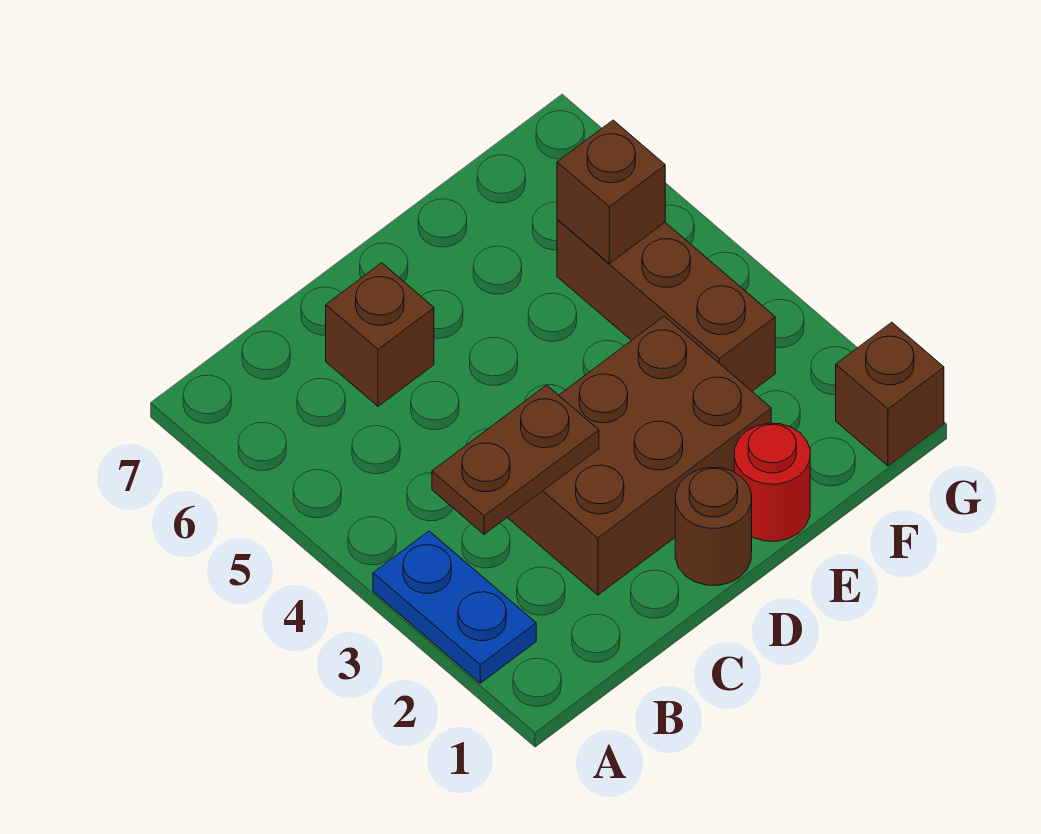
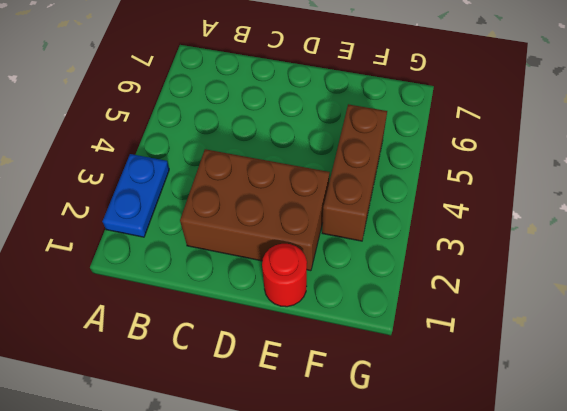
none -> brown 1x1 brick [326,263,434,406]
none -> brown 1x1 round brick [675,467,752,585]

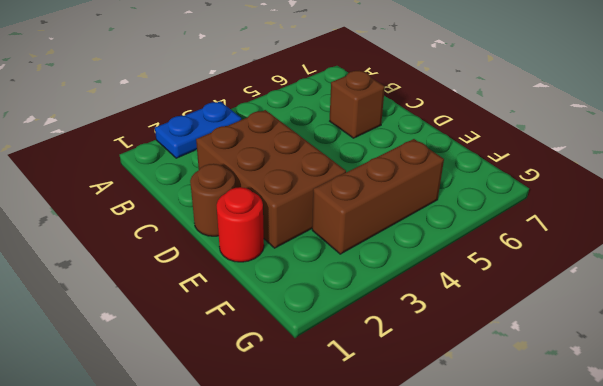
none -> brown 1x1 brick [836,322,944,466]
none -> brown 1x2 plate [432,385,599,534]

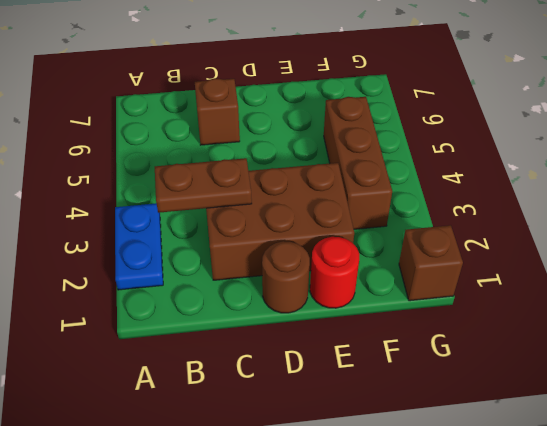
none -> brown 1x1 brick [557,120,665,264]

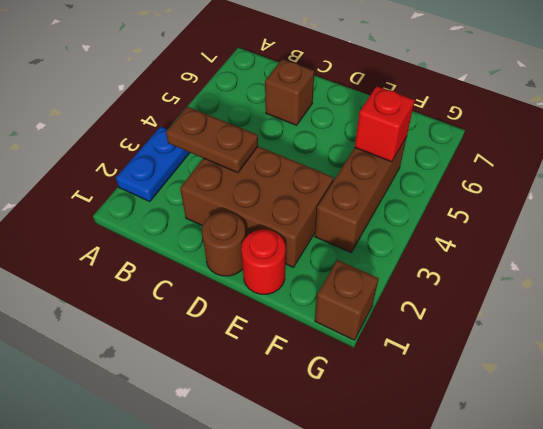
red 1x1 brick [355,86,415,162] -> brown 1x1 brick [557,120,665,264]

